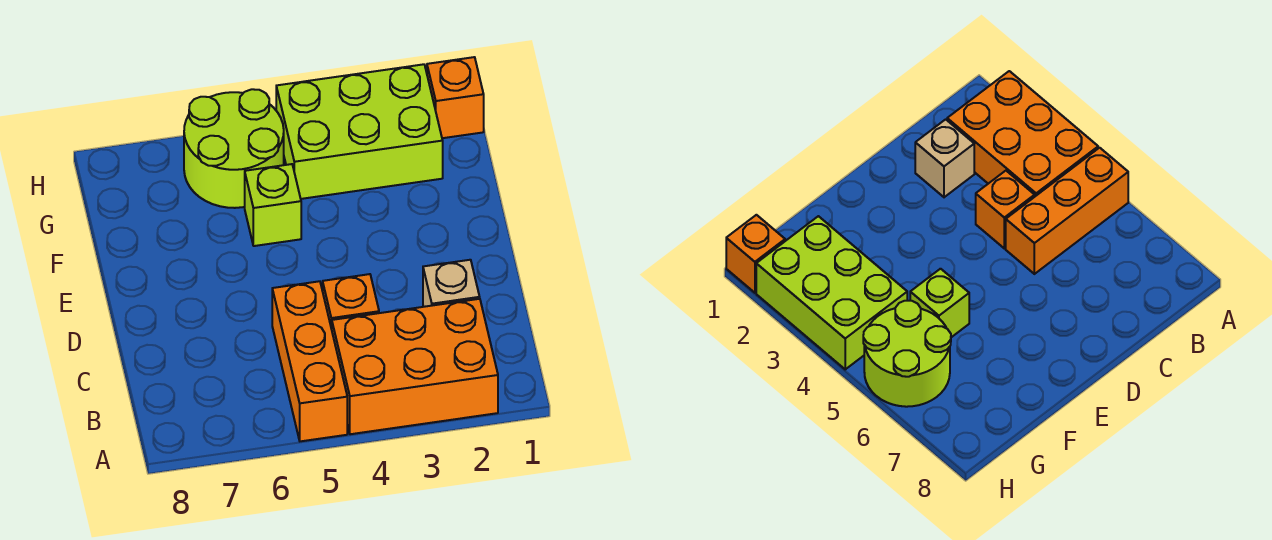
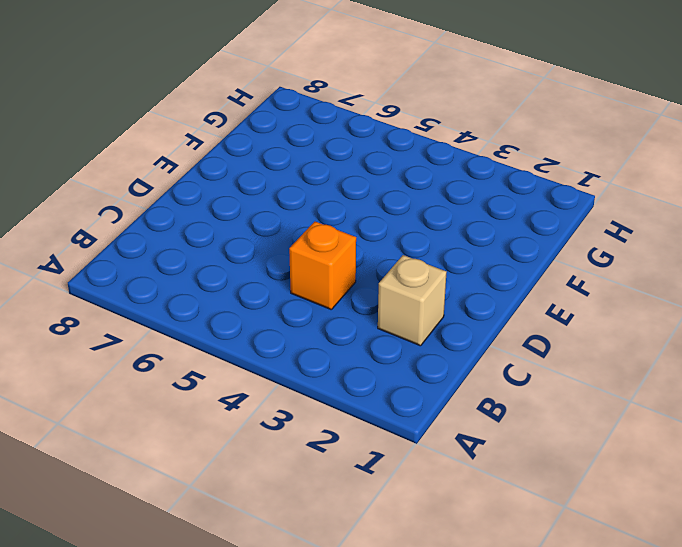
none -> orange 2x3 brick [332,299,498,434]
none -> orange 1x3 brick [272,281,347,441]

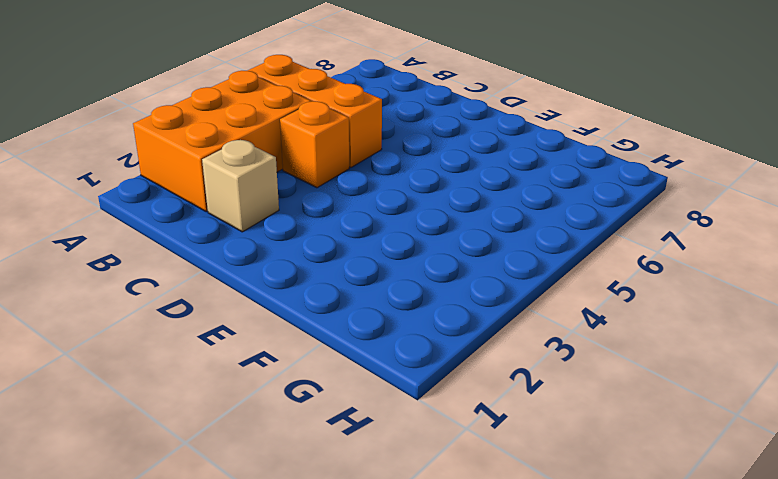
none -> lime 1x1 brick [245,164,301,246]
none -> lime 2x3 brick [276,64,443,199]

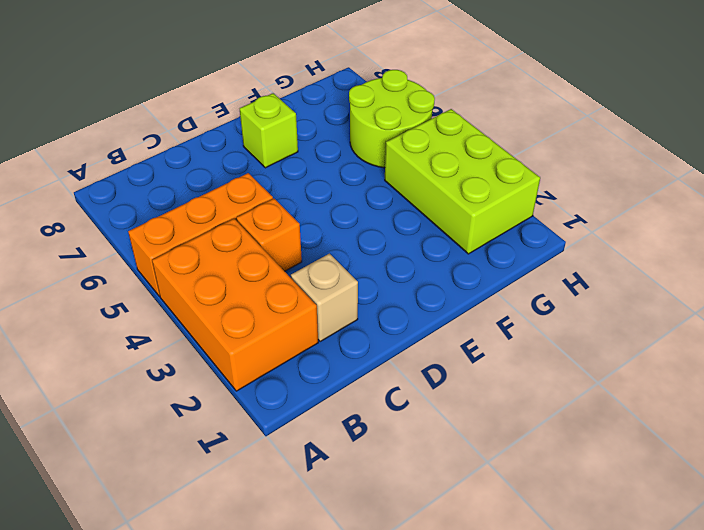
lime 1x1 brick [240,93,298,168] -> lime 1x1 brick moved to [245,164,301,246]
none -> orange 1x1 brick [427,57,484,138]

